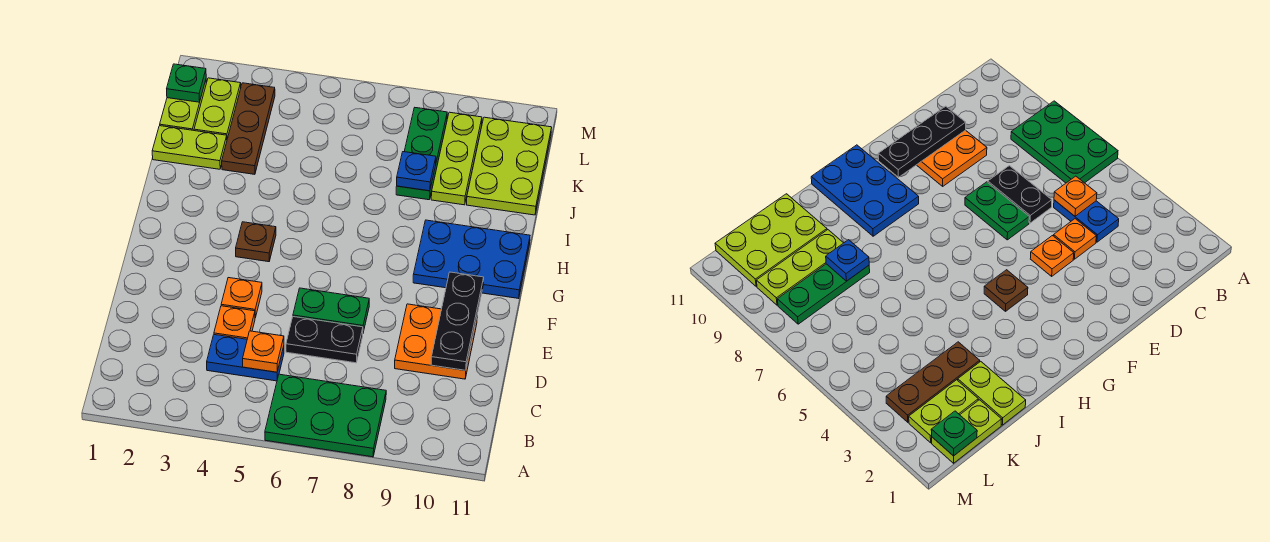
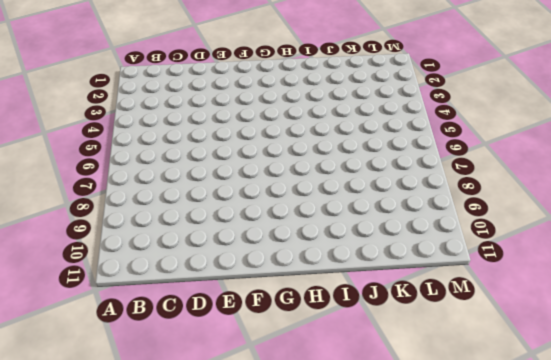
none -> green 2x3 plate [265,374,386,457]
none -> blue 1x2 plate [207,335,284,381]
none -> orange 1x1 plate [214,306,255,339]

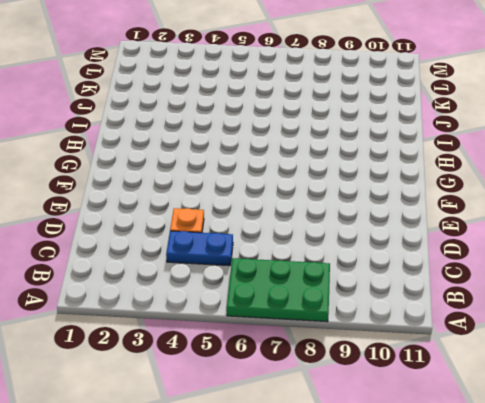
none -> black 1x2 plate [286,317,363,363]
none -> orange 2x2 plate [395,304,477,379]
none -> orange 1x1 plate [221,278,262,318]

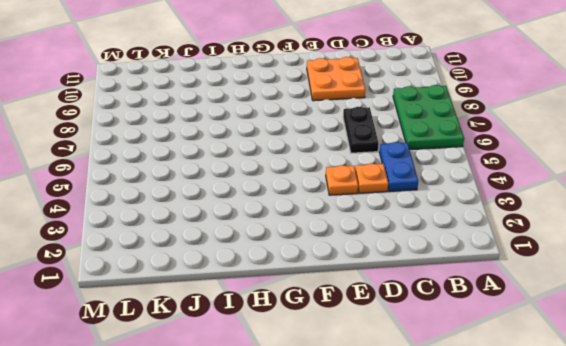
none -> green 1x2 plate [293,288,369,332]
none -> brown 1x1 plate [236,222,276,262]
none -> blue 2x3 plate [413,220,530,299]

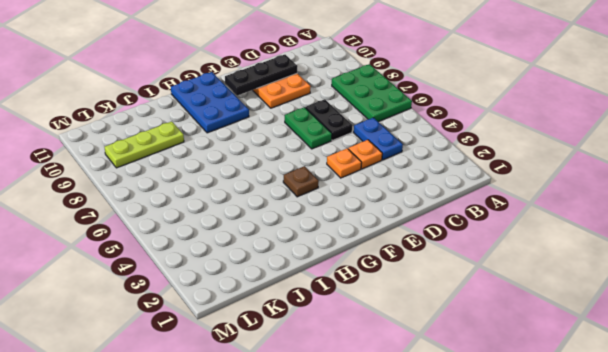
none -> lime 1x2 plate [152,126,227,169]
none -> brown 1x3 plate [222,83,275,174]
none -> green 1x3 plate [396,108,447,200]

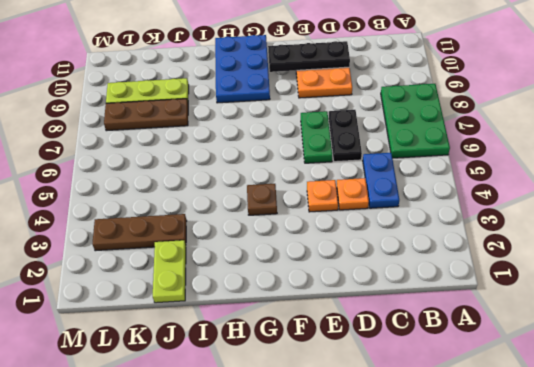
brown 1x3 plate [104,99,188,131] -> green 1x3 plate [396,108,447,200]
none -> lime 2x3 plate [467,117,552,215]
none -> lime 1x2 plate [160,80,206,130]
none -> lime 1x2 plate [194,78,241,139]

